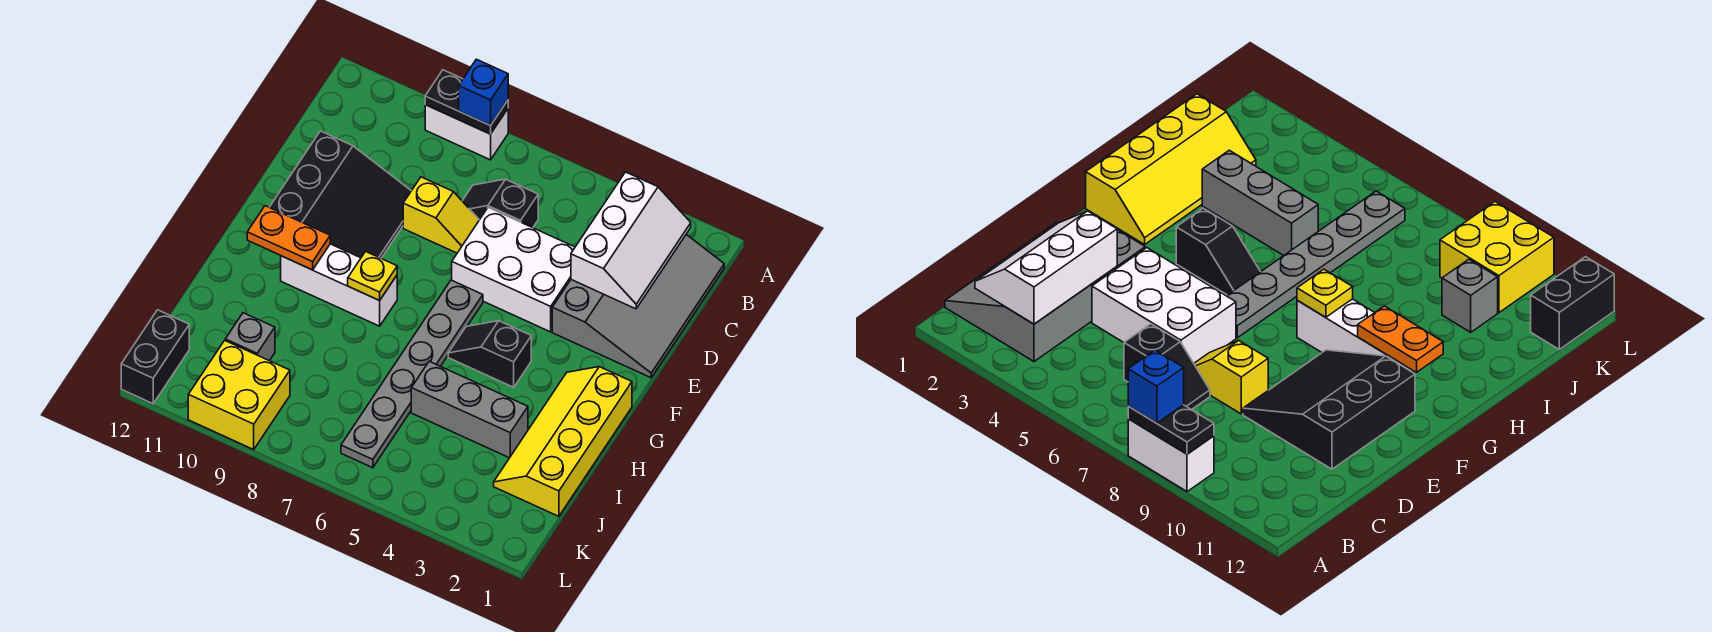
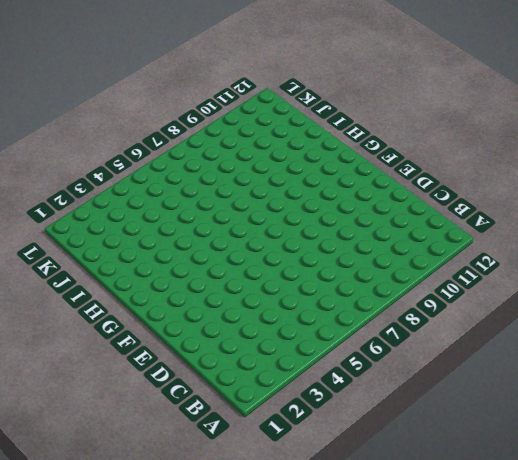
none -> white 1x2 brick [425,105,508,160]
none -> grey 3x4 slope [552,235,724,378]
none -> black 1x2 slope [463,179,538,228]

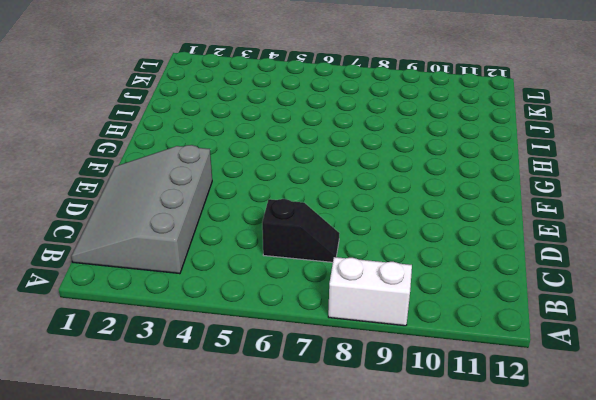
none -> white 2x3 brick [452,208,575,332]
none -> yellow 1x2 slope [403,177,479,253]
none -> black 3x3 slope [269,131,411,258]

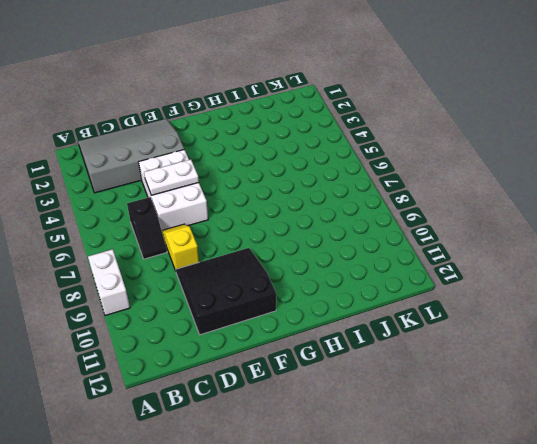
white 1x2 plate [144,160,199,195] -> none
none -> grey 1x6 plate [341,280,483,468]
none -> yellow 2x4 slope [494,367,632,516]
none -> black 1x2 slope [448,321,531,387]

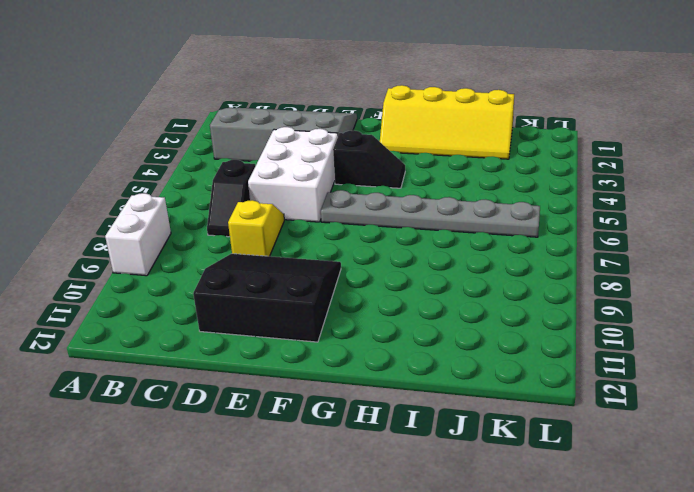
black 1x2 slope [333,130,405,188] -> black 1x2 slope turned to [448,321,531,387]
none -> white 1x3 brick [281,244,397,326]
none -> grey 1x3 brick [411,361,528,458]
none -> grey 1x1 brick [225,313,275,361]

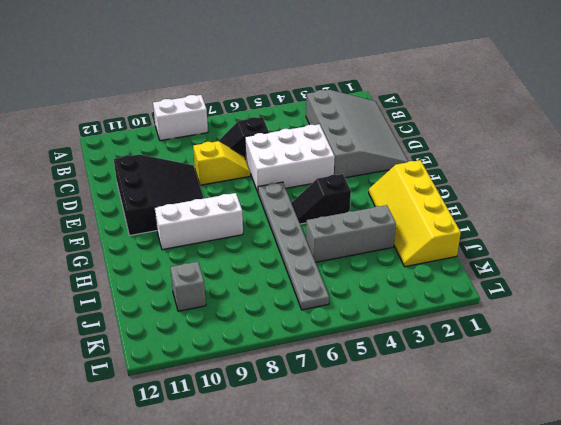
none -> yellow 2x2 brick [188,340,290,449]
none -> black 1x2 brick [121,310,189,404]
none -> black 1x2 plate [425,70,508,134]

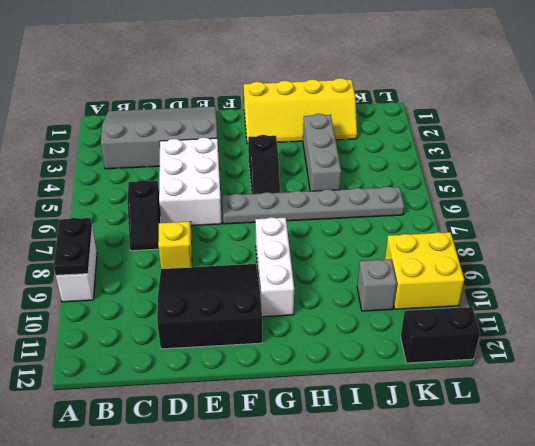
none -> white 2x3 slope [571,172,691,309]
none -> yellow 1x1 plate [348,252,397,301]
none -> orange 1x2 plate [247,206,330,270]

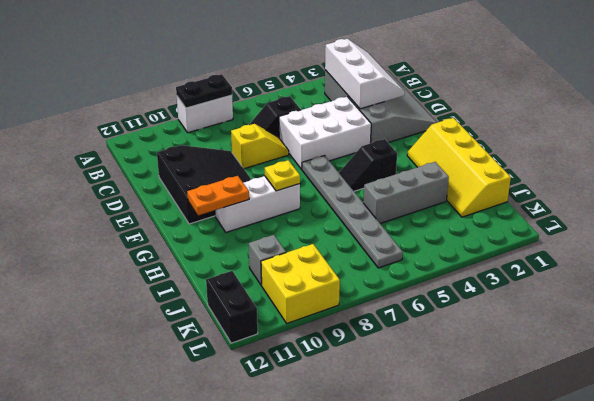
none -> blue 1x1 brick [459,59,508,126]

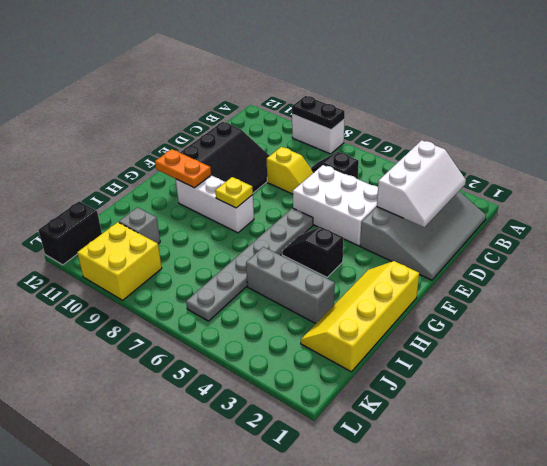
none -> blue 1x1 brick [459,59,508,126]

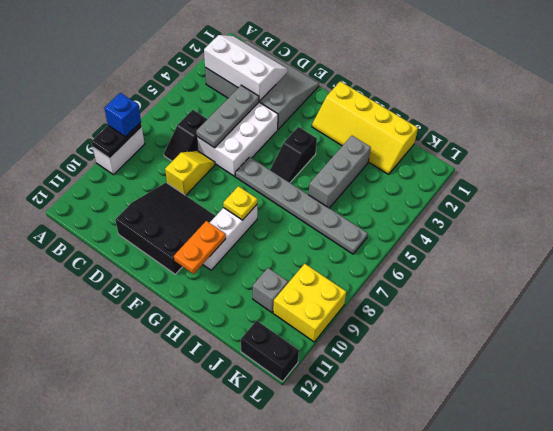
grey 1x3 plate [196,85,259,148] -> none

